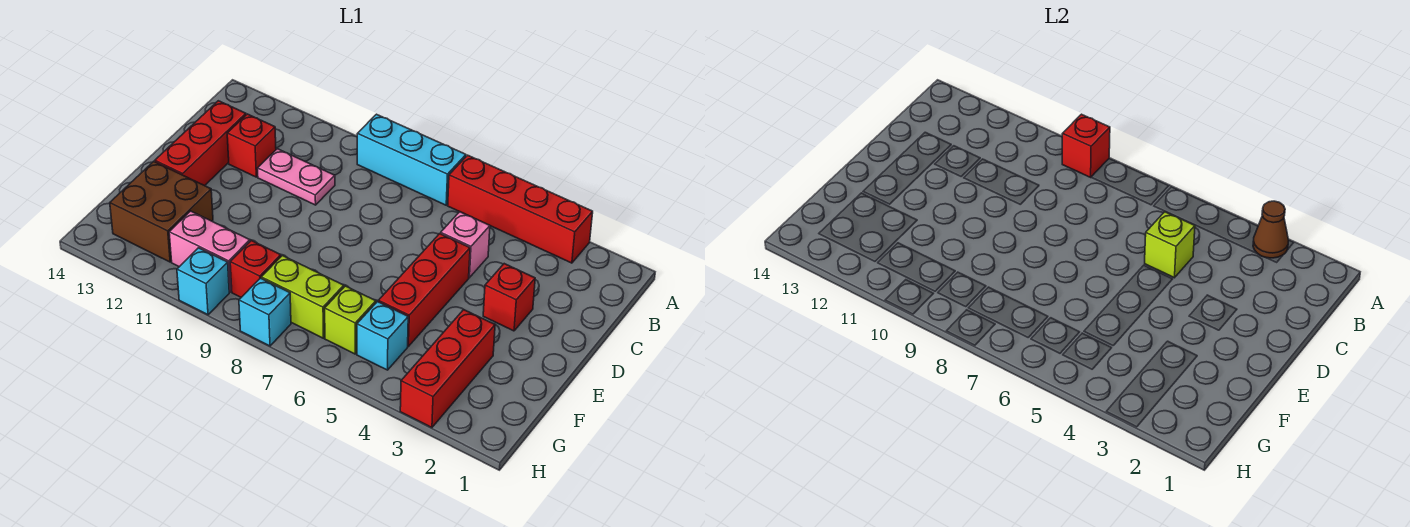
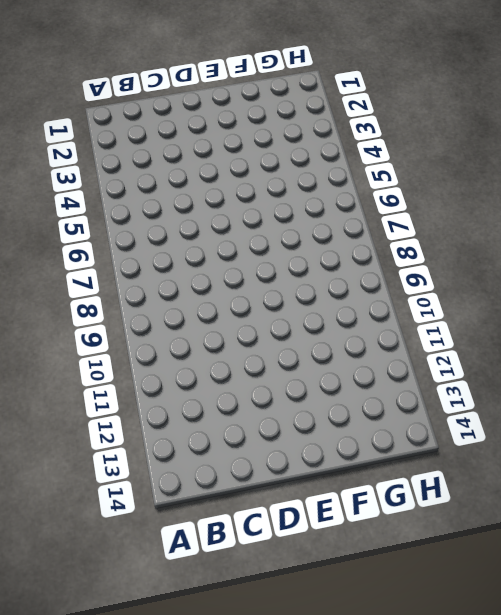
none -> red 1x4 brick [448,155,593,263]
none -> cyan 1x3 brick [357,114,466,205]
none -> pink 1x1 brick [441,212,490,278]

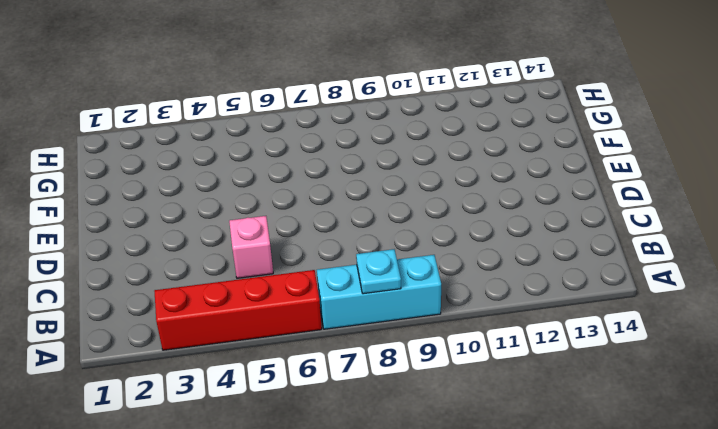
cyan 1x1 plate [356,249,401,294] -> none
none -> pink 1x2 plate [258,149,335,205]
none -> red 1x1 brick [227,114,276,177]
none -> red 1x3 brick [155,101,246,186]

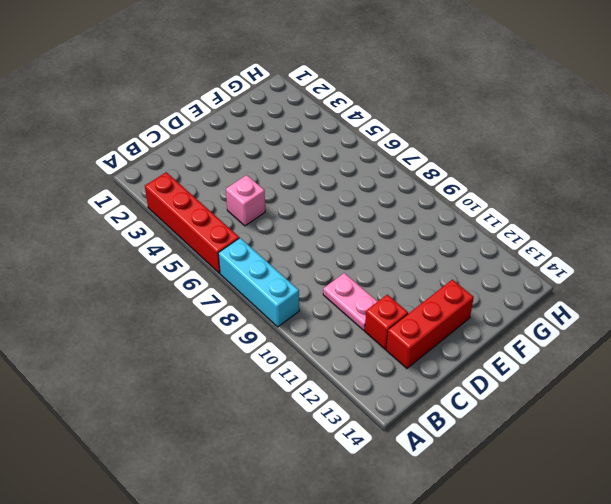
none -> red 1x1 brick [483,264,535,331]
none -> red 1x3 brick [378,234,470,346]
none -> red 1x3 brick [400,310,495,428]

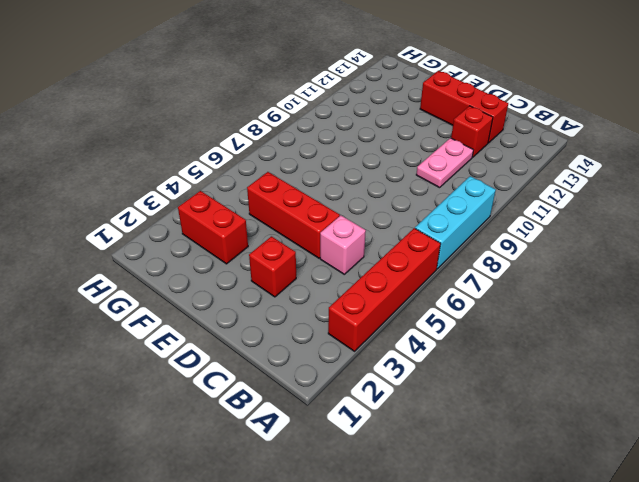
red 1x2 brick [178,191,248,264] -> red 1x3 brick [400,310,495,428]
none -> brown 2x2 brick [110,161,213,262]
none -> cyan 1x1 brick [357,302,408,370]
none -> lime 1x1 brick [325,286,376,354]

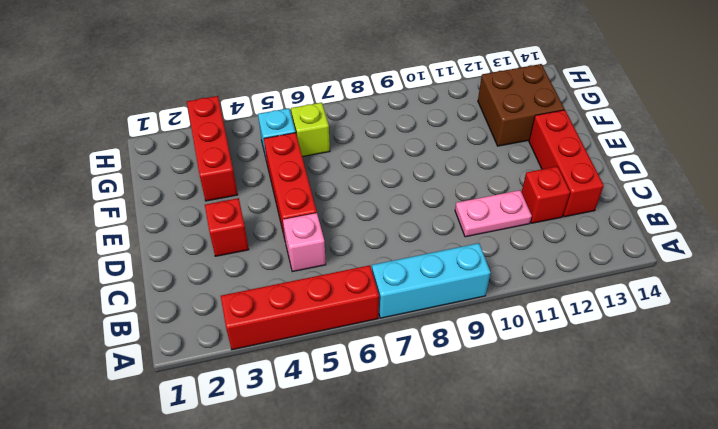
none -> lime 1x2 brick [261,256,344,338]
none -> red 1x1 brick [230,241,281,297]
none -> pink 1x2 brick [169,211,250,292]

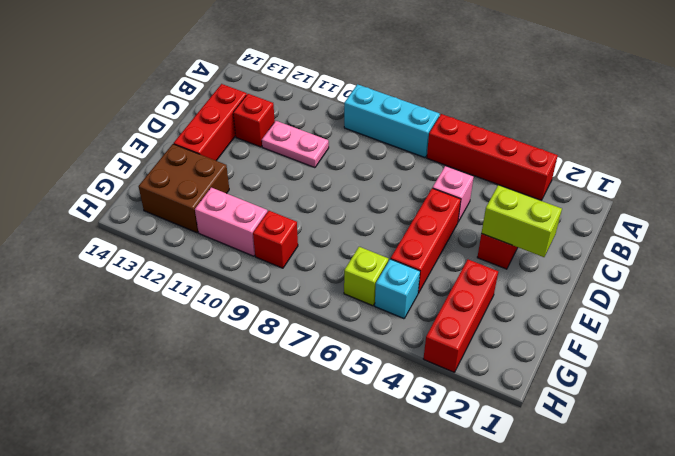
lime 1x2 brick [481,185,562,257] -> lime 1x2 brick moved to [261,256,344,338]
none -> cyan 1x1 brick [239,278,291,346]
none -> cyan 1x1 brick [177,248,229,315]
none -> brown 1x1 cone [1253,201,1289,258]

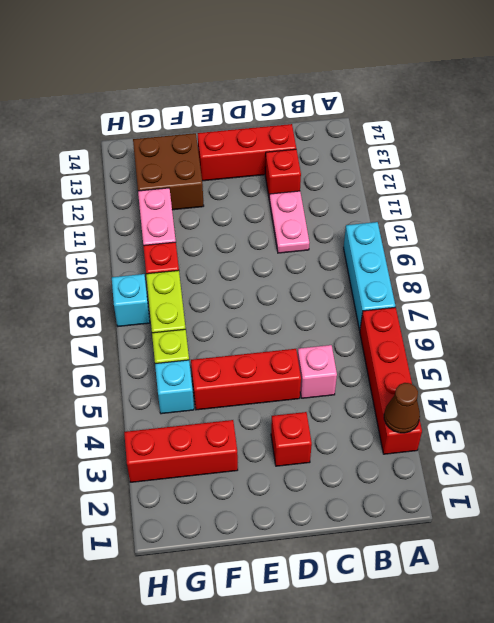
none -> cyan 1x1 brick [177,248,229,315]
none -> red 1x1 brick [1062,114,1110,177]
none -> lime 1x1 brick [1145,212,1195,278]

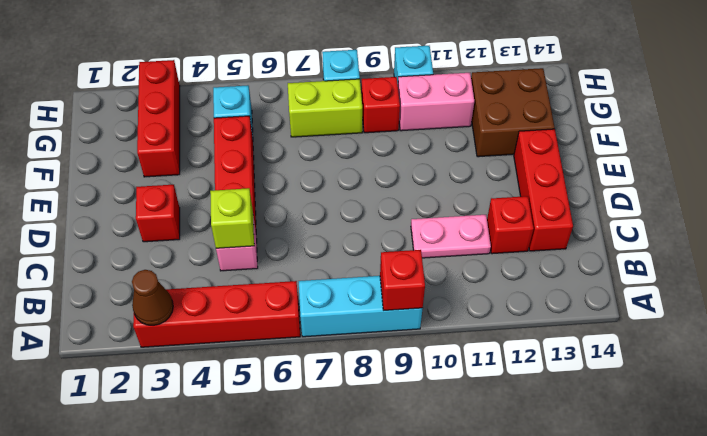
none -> lime 1x1 brick [325,286,376,354]

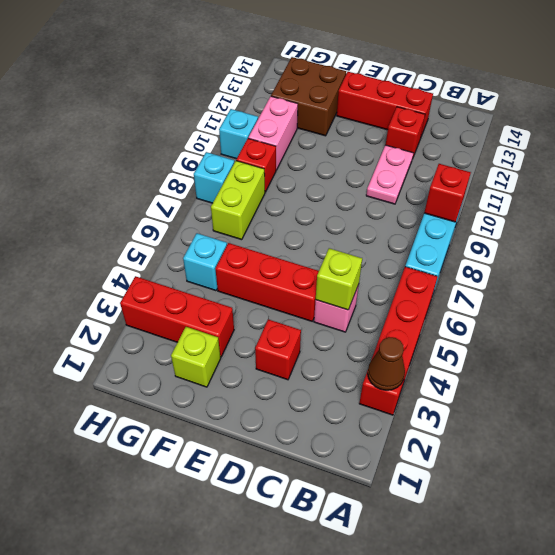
lime 1x1 brick [171,327,221,387] -> lime 1x1 brick moved to [325,286,376,354]

